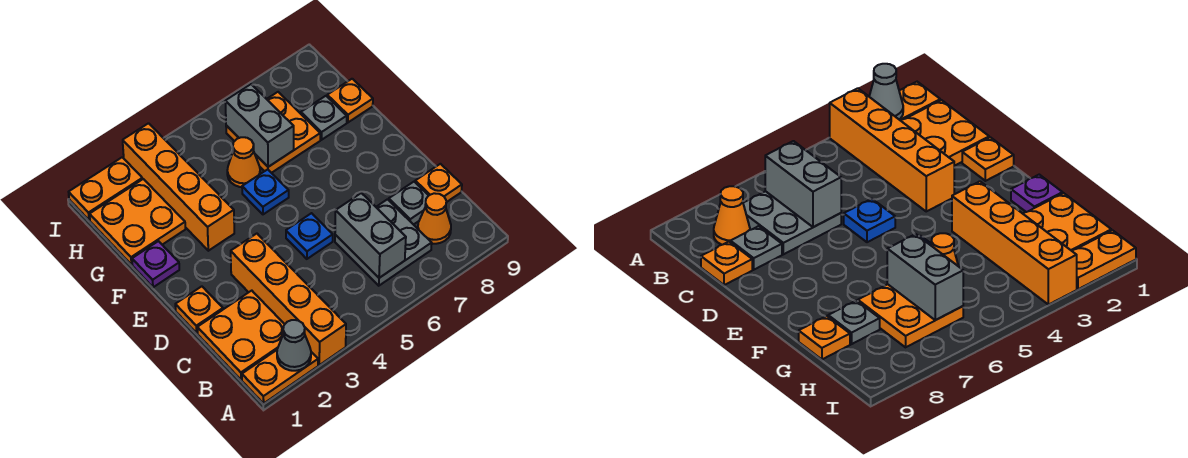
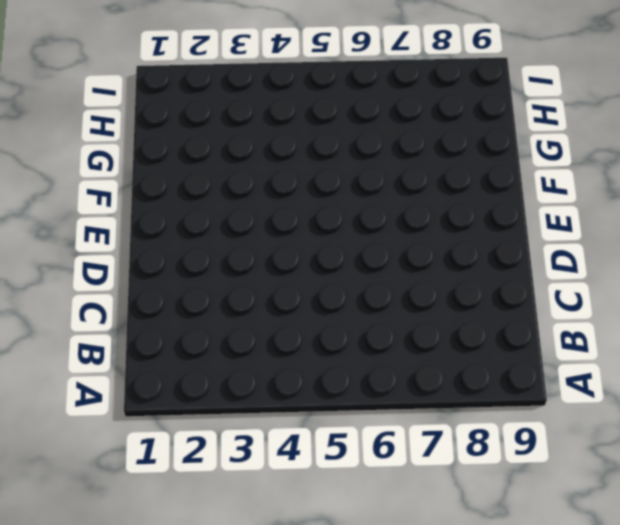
none -> orange 1x2 plate [242,350,318,403]
none -> orange 1x4 brick [231,234,346,365]
none -> orange 2x2 plate [197,291,285,380]

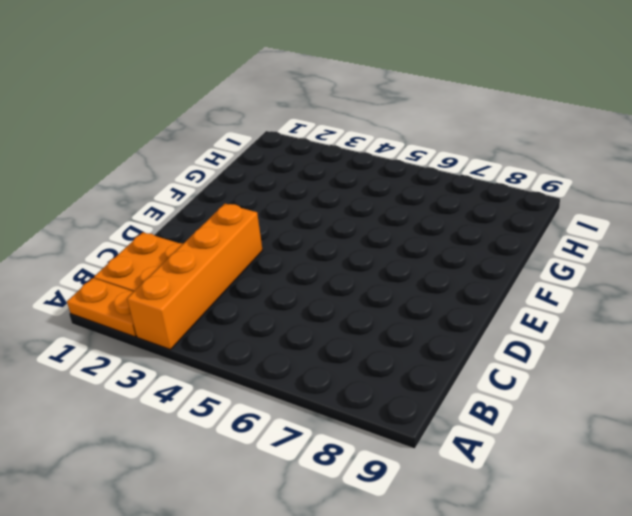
none -> grey 2x2 plate [335,199,432,286]
none -> orange 1x1 cone [418,193,451,244]
none -> grey 1x1 plate [389,182,429,225]

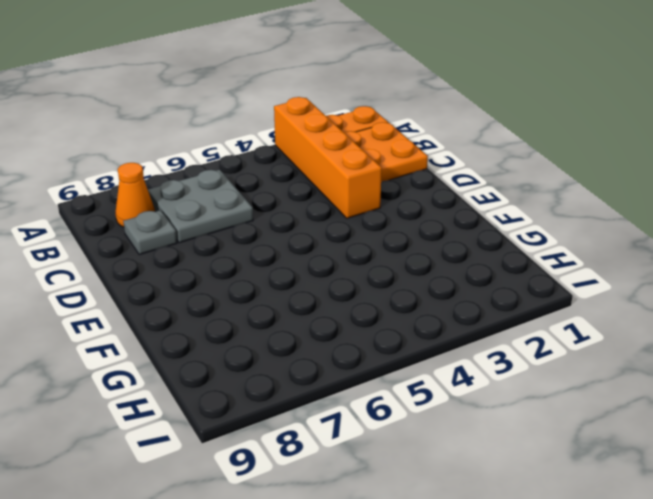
none -> orange 1x1 plate [415,164,462,202]
none -> orange 1x1 plate [175,286,223,333]
none -> blue 1x1 plate [286,213,333,259]

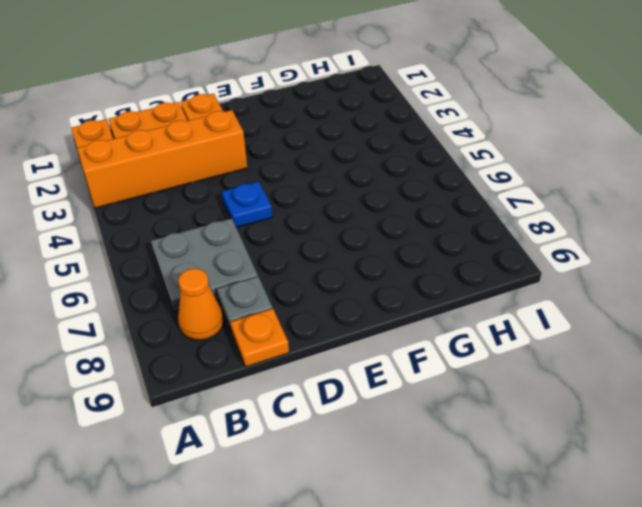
none -> purple 1x1 plate [132,241,179,287]
none -> orange 1x4 brick [123,123,234,251]
none -> blue 1x1 plate [242,169,289,214]

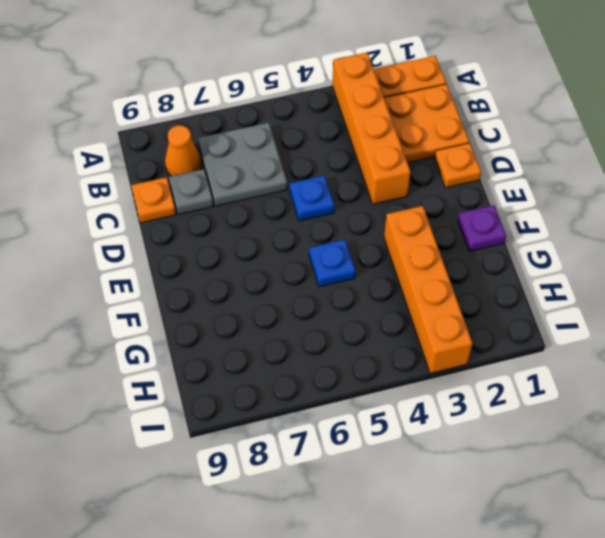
none -> orange 2x2 plate [90,179,185,265]
none -> orange 1x1 cone [227,137,260,187]
none -> orange 2x2 plate [226,92,320,173]

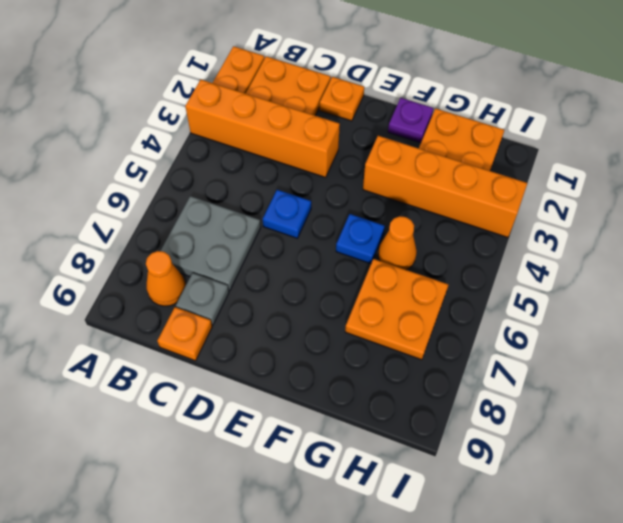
none -> grey 1x1 plate [301,96,347,140]
none -> orange 1x1 plate [327,79,373,122]
none -> orange 1x2 plate [69,157,142,220]

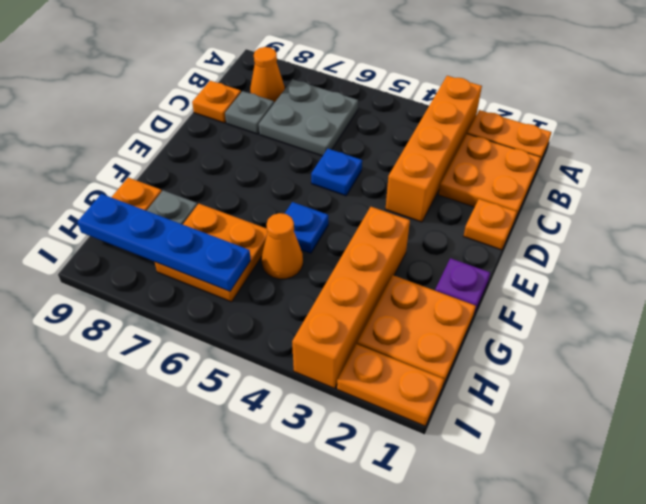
blue 1x4 plate [78,194,251,291] -> grey 1x2 brick [225,84,294,167]
none -> grey 1x1 cone [277,320,311,371]
none -> grey 1x2 brick [335,193,406,278]

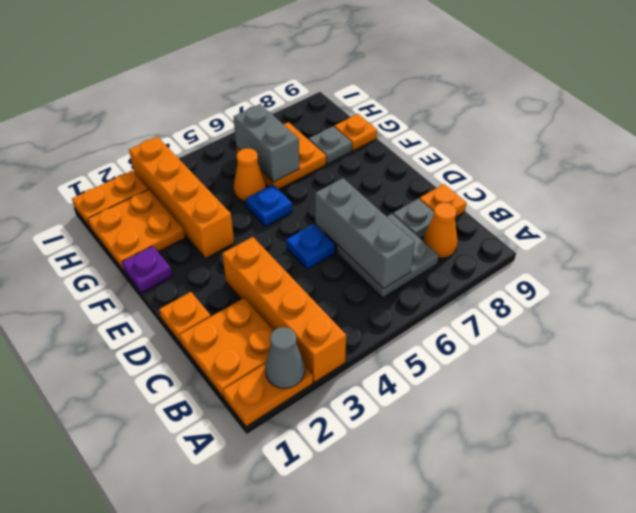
grey 1x3 brick [315,178,415,289] -> grey 1x2 brick [335,193,406,278]

